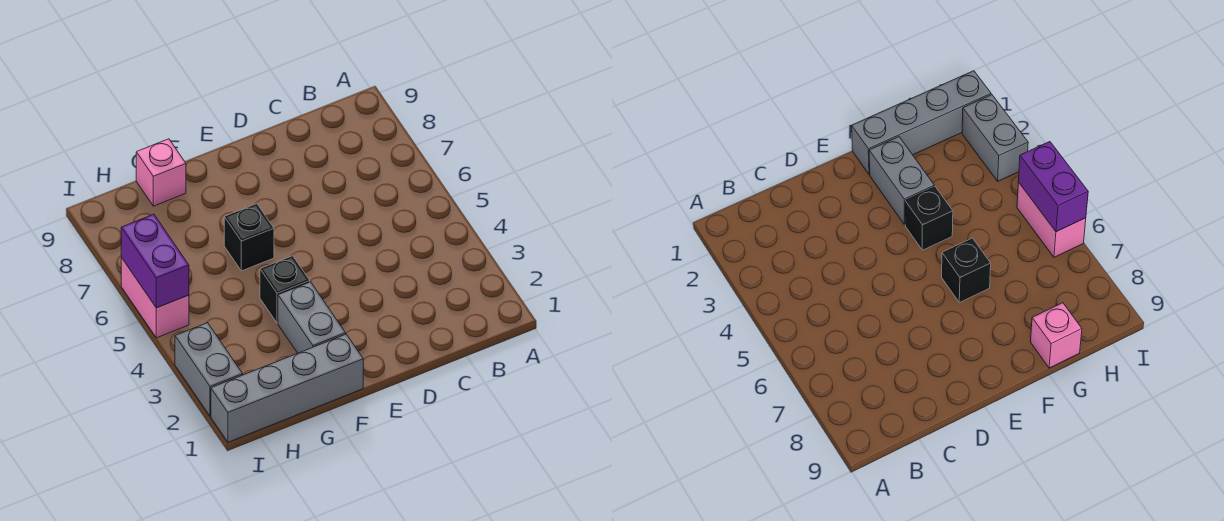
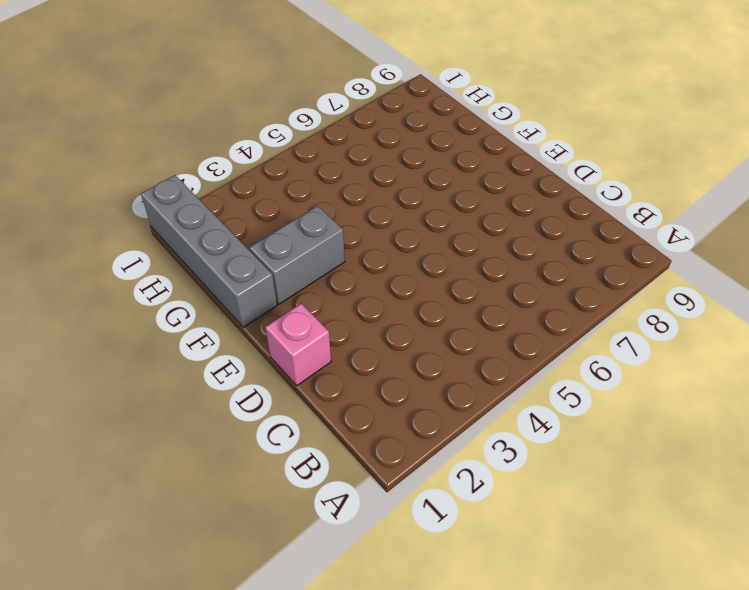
pink 1x1 brick [265,303,331,386] -> pink 1x1 brick moved to [136,139,186,206]
none -> black 1x1 brick [260,256,310,323]
none -> black 1x1 brick [224,204,274,271]

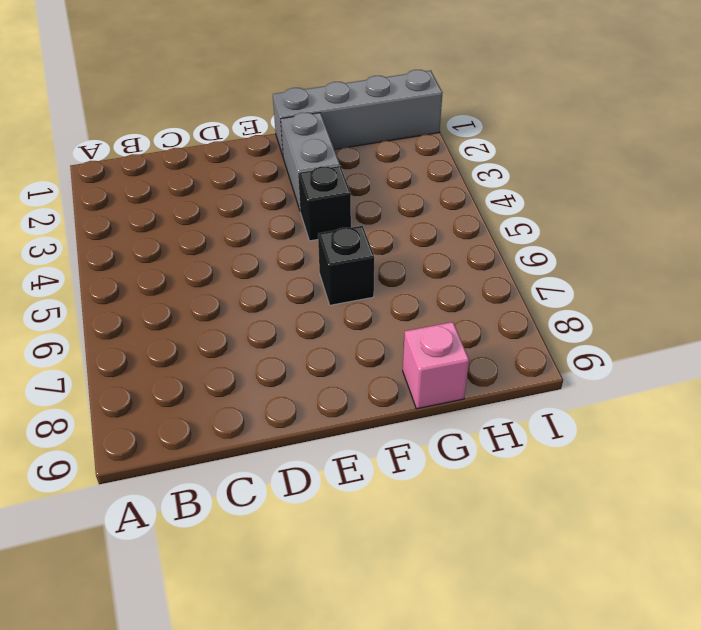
none -> grey 1x2 brick [175,323,243,416]
none -> pink 1x2 brick [121,258,189,338]

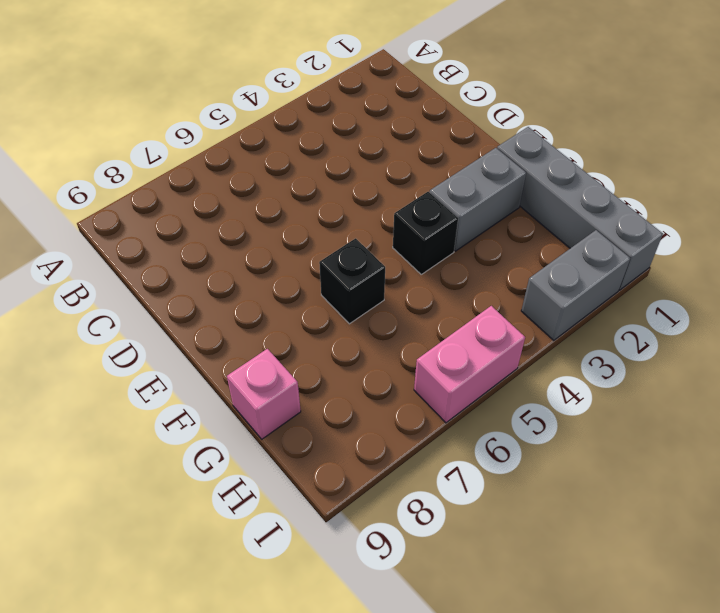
none -> purple 1x2 brick [121,214,189,308]

